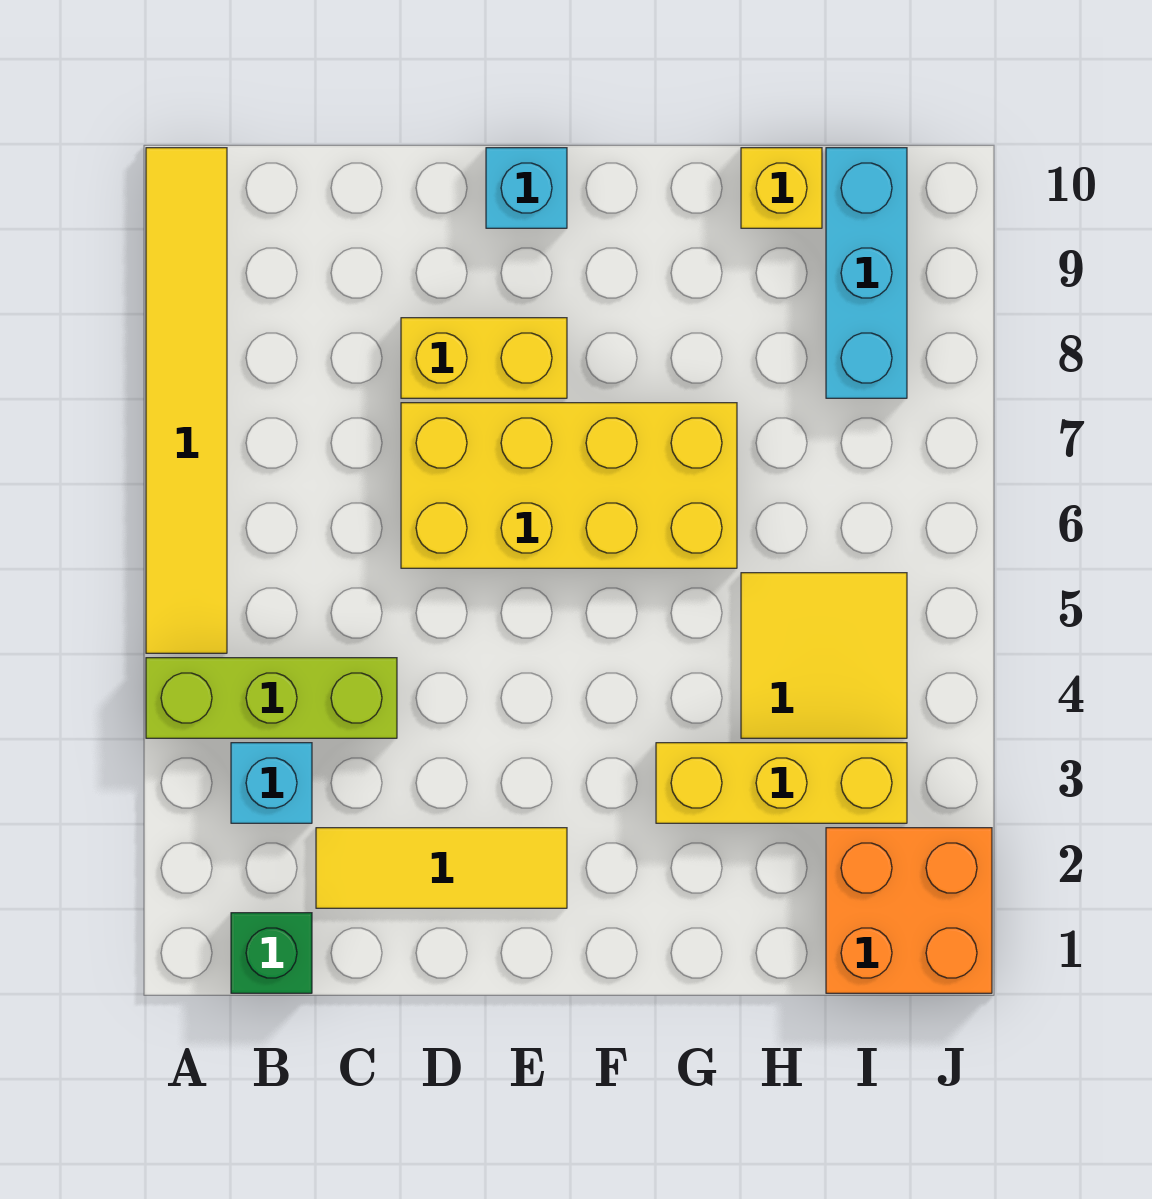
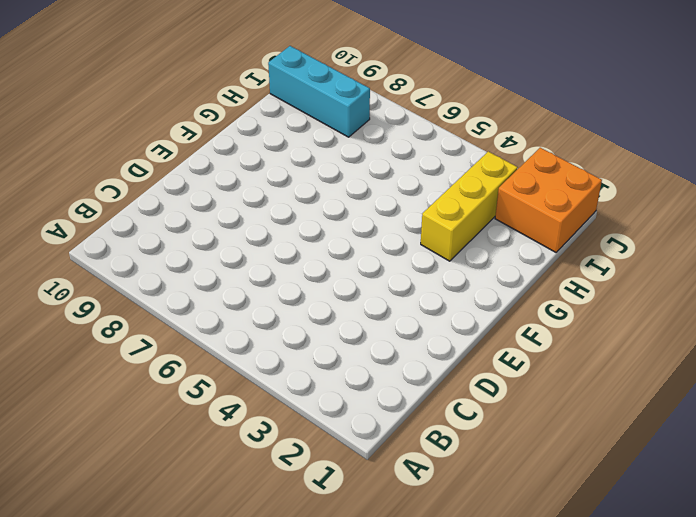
none -> lime 1x3 brick [146,658,397,738]
none -> yellow 1x6 tile [146,148,227,653]
none -> green 1x1 brick [231,913,312,993]

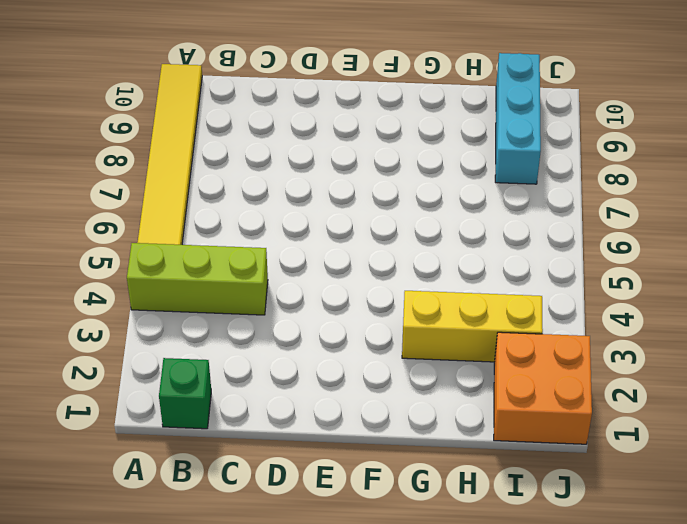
none -> cyan 1x1 brick [231,743,312,823]
none -> yellow 1x3 tile [316,828,567,908]
none -> yellow 2x4 brick [401,403,737,568]

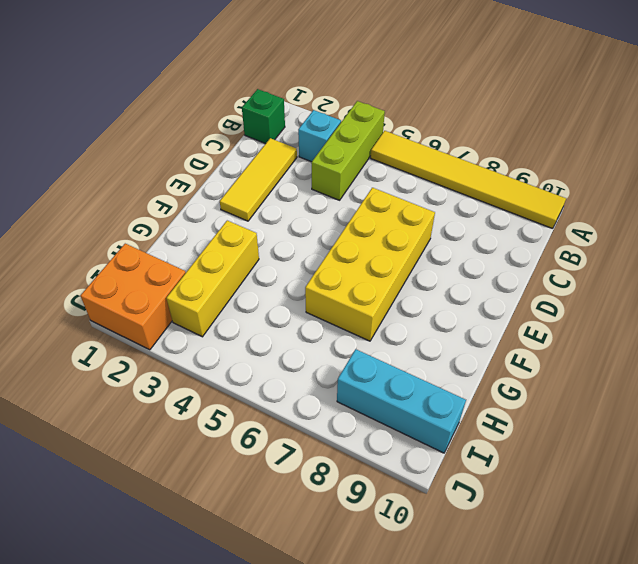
none -> yellow 1x2 brick [401,318,567,398]
none -> cyan 1x1 brick [486,148,567,228]
none -> yellow 2x2 tile [741,573,907,738]

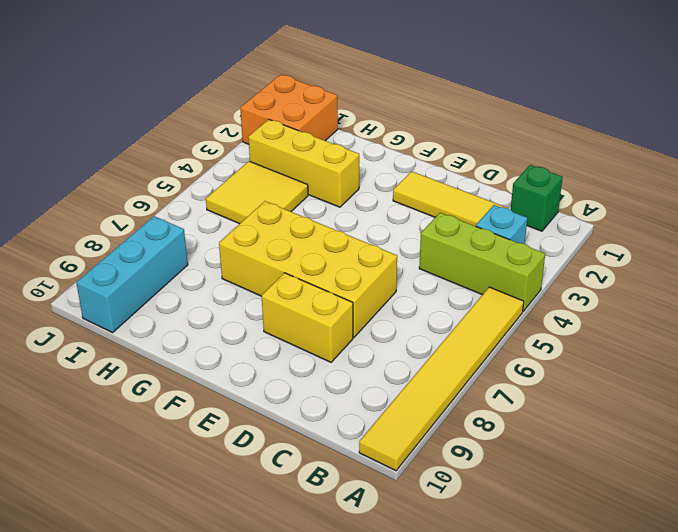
none -> cyan 1x1 brick [486,148,567,228]
none -> yellow 1x1 brick [741,148,822,228]

